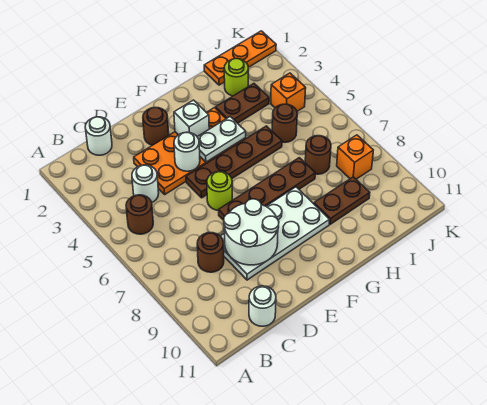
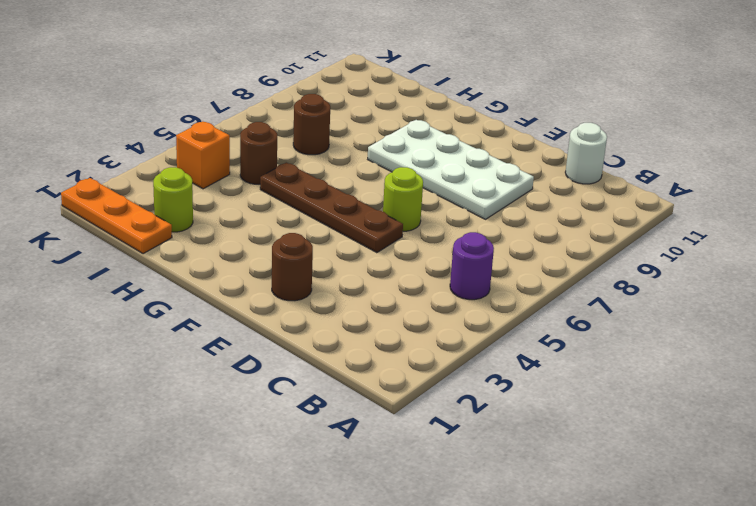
purple 1x1 round brick [450,232,494,300] -> brown 1x1 round brick [126,195,153,234]
none -> white 1x1 round brick [85,117,112,155]
none -> white 1x1 round brick [132,165,159,203]
none -> brown 1x1 round brick [197,233,224,272]

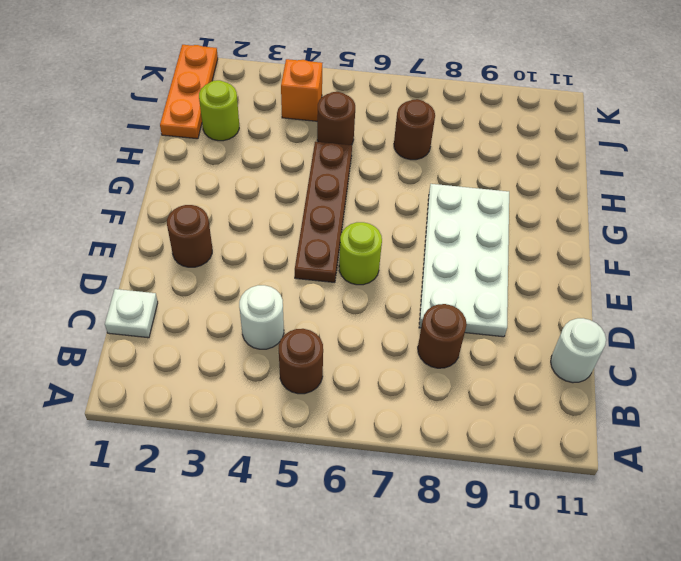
white 1x1 plate [105,289,158,338] -> white 1x1 round brick [85,117,112,155]
none -> orange 2x4 plate [134,108,246,194]
none -> brown 1x4 plate [219,158,315,220]
none -> brown 1x2 plate [215,84,269,123]

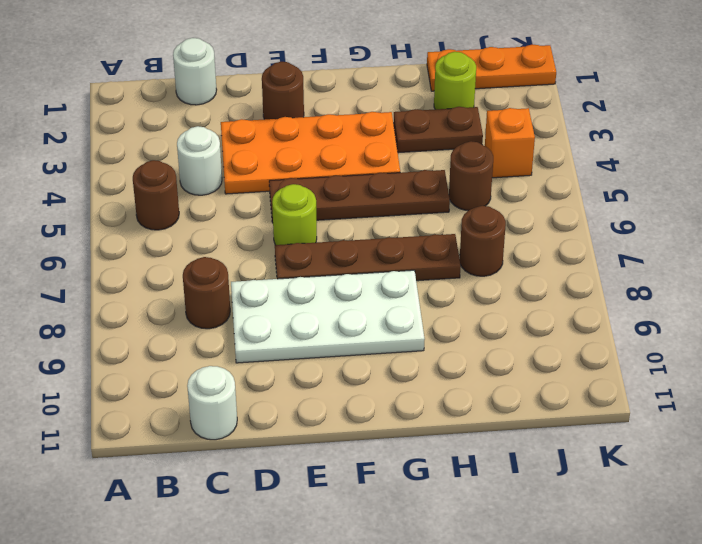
none -> brown 1x2 plate [314,177,370,224]
none -> orange 1x1 brick [337,135,373,179]
none -> white 2x2 round brick [224,199,279,265]

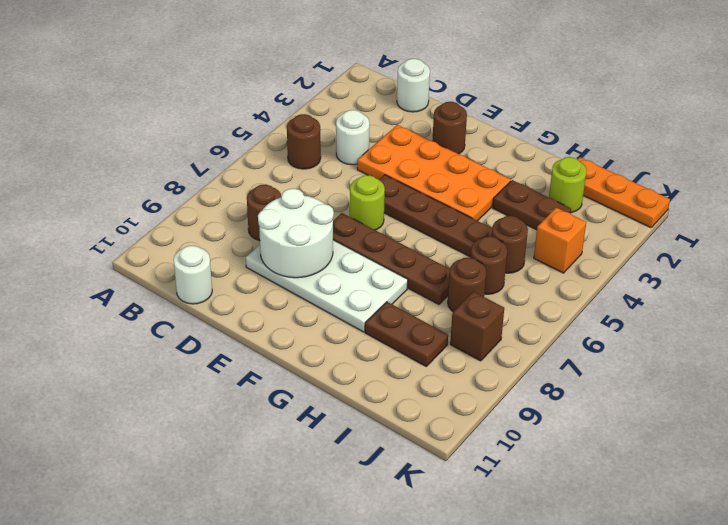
brown 1x1 round brick [471,236,507,294] -> none
brown 1x1 brick [450,292,504,361] -> orange 1x1 brick [337,135,373,179]
none -> white 1x1 round brick [174,132,200,171]
none -> white 1x1 brick [174,100,209,137]
none -> white 1x2 plate [198,117,246,162]

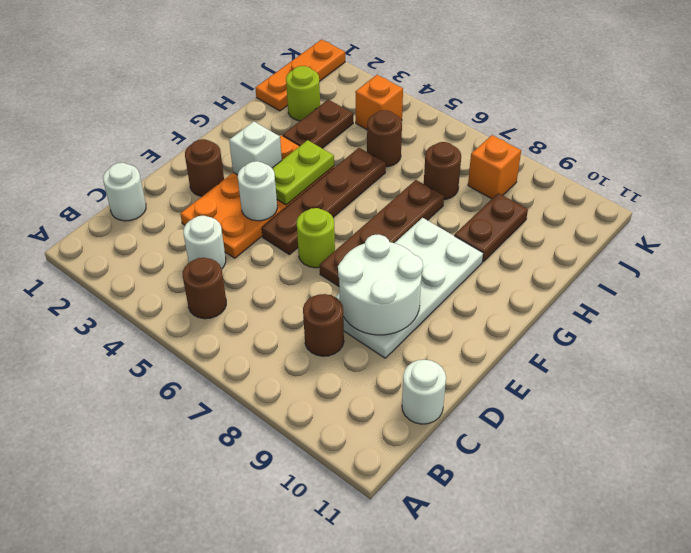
lime 1x2 plate [272,140,334,205] -> white 1x2 plate [198,117,246,162]

